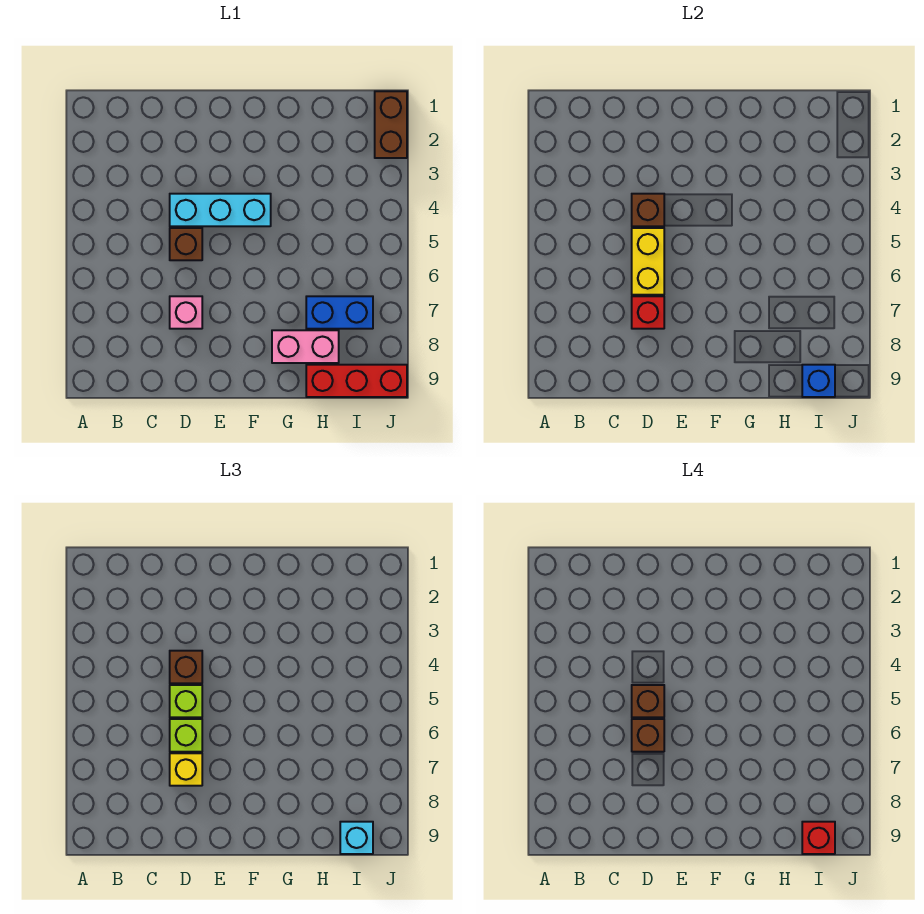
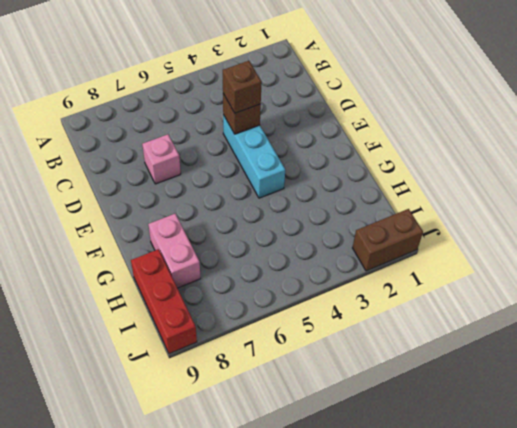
none -> brown 1x1 brick [170,228,202,260]
none -> blue 1x2 brick [306,296,373,329]
none -> yellow 1x2 brick [632,228,664,295]

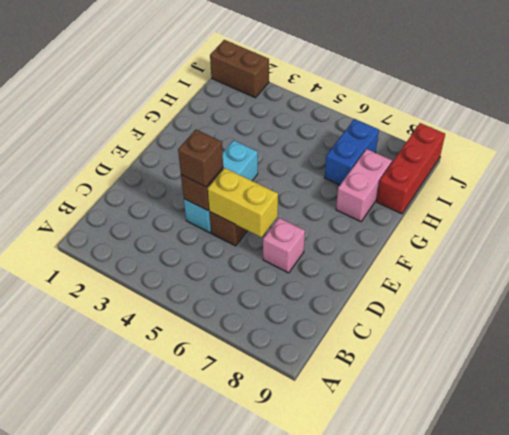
none -> red 1x1 brick [632,296,664,329]
none -> blue 1x1 brick [802,365,835,397]
none -> lime 1x1 brick [170,685,202,717]

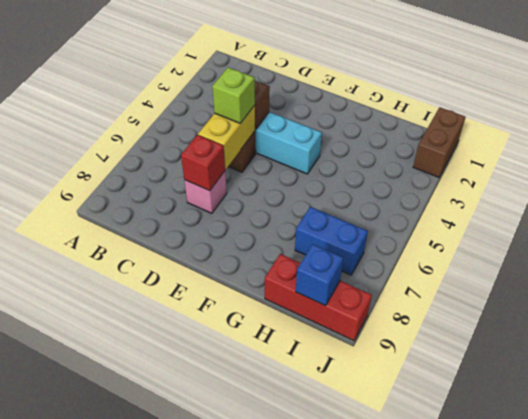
none -> pink 1x2 brick [272,330,339,363]
none -> brown 1x1 brick [170,651,202,683]
none -> lime 1x1 brick [170,719,202,752]

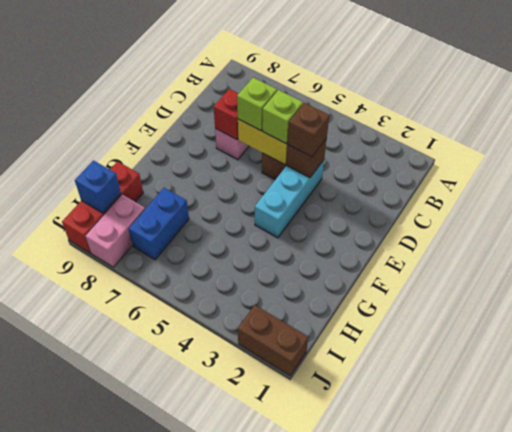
pink 1x2 brick [85,195,145,267] -> pink 1x2 brick moved to [272,330,339,363]
none -> yellow 1x1 brick [170,753,202,786]
none -> cyan 1x1 brick [340,822,373,854]
none -> brown 1x1 brick [632,685,664,717]

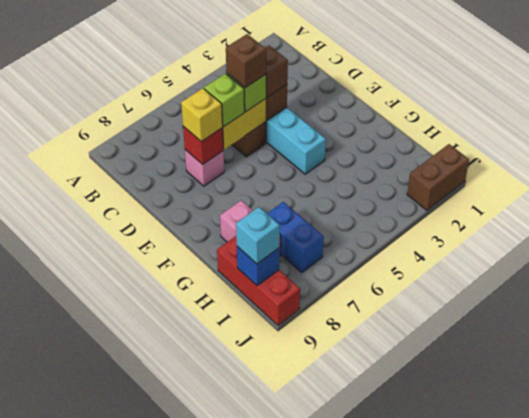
none -> brown 1x1 brick [632,719,664,752]
none -> red 1x1 brick [802,822,835,854]

